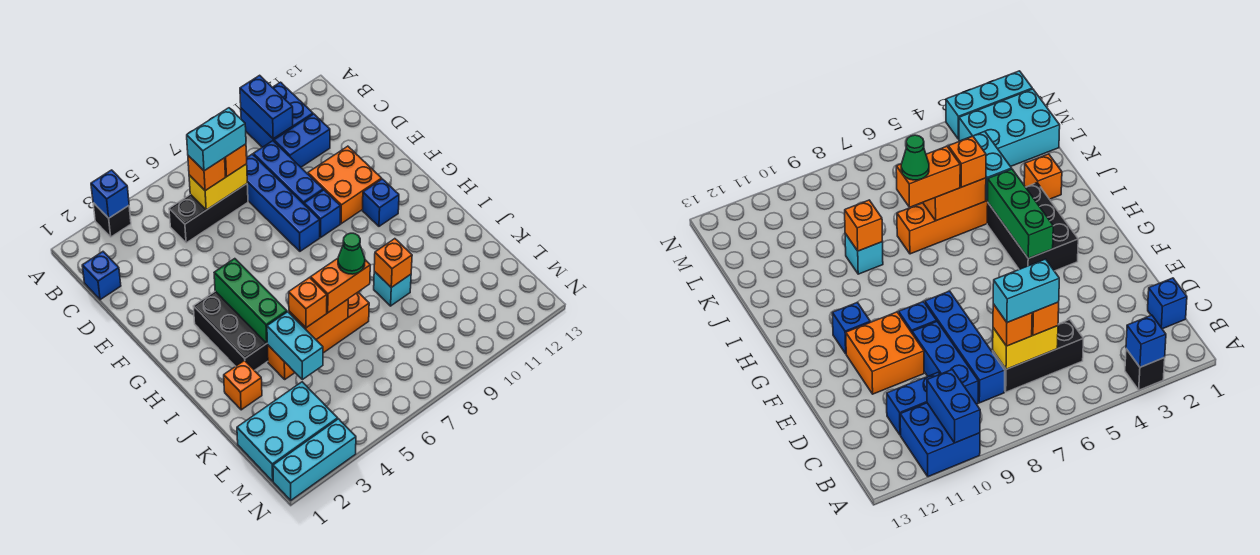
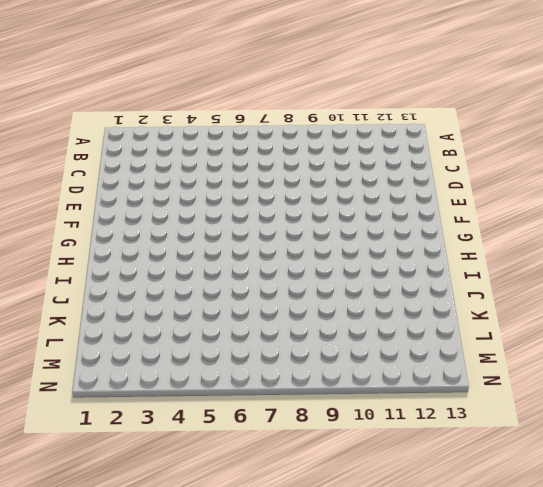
none -> black 1x1 brick [93,203,131,237]
none -> blue 2x2 brick [241,82,313,147]
none -> blue 1x1 brick [82,252,121,300]

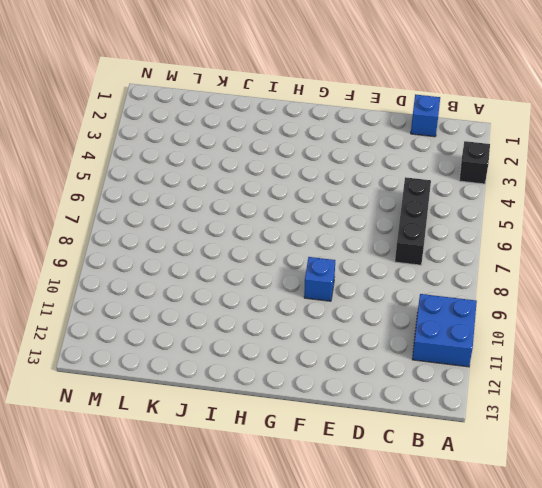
none -> blue 1x4 brick [247,154,320,251]
none -> blue 1x3 brick [253,141,323,204]
none -> blue 1x2 brick [274,114,330,167]

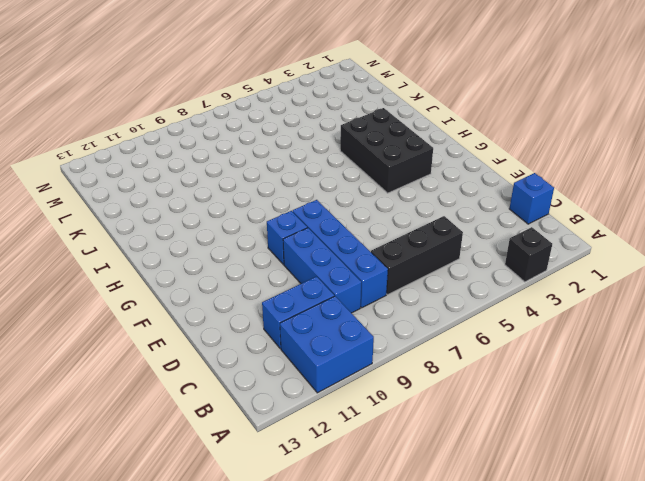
none -> orange 2x2 brick [308,146,382,224]
none -> blue 1x1 brick [362,179,399,226]
none -> orange 1x1 brick [224,361,262,410]

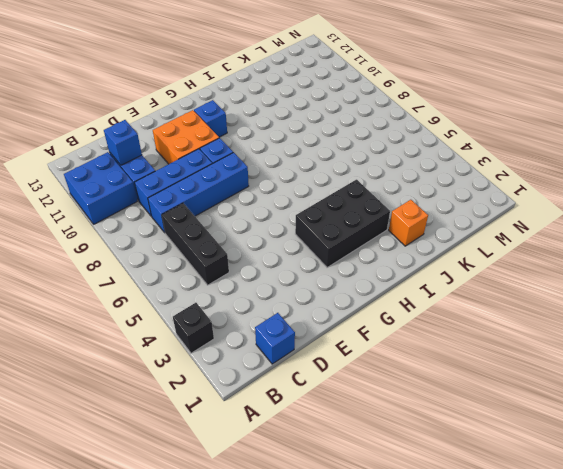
blue 1x1 brick [104,120,142,165] -> blue 1x1 brick moved to [91,170,129,218]
none -> orange 1x4 brick [268,292,369,379]
none -> cyan 1x1 brick [374,271,411,306]
none -> cyan 2x3 brick [237,382,338,481]

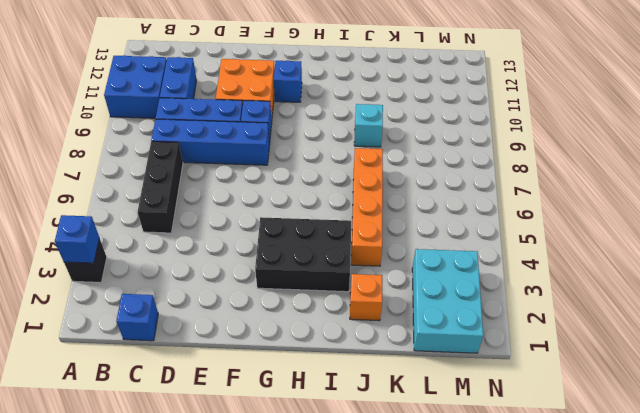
none -> cyan 1x3 brick [273,419,356,500]
none -> blue 1x2 brick [240,75,293,139]
none -> yellow 1x2 brick [189,164,247,210]

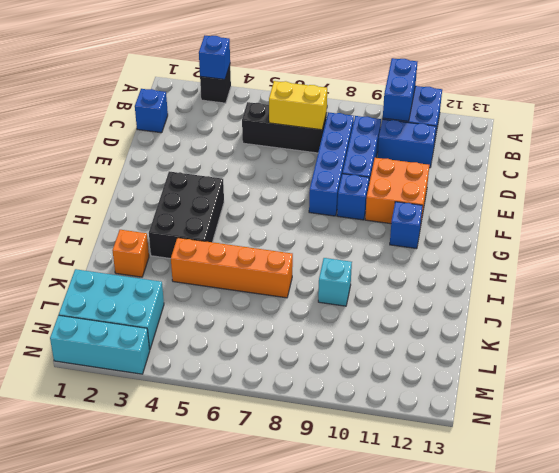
none -> green 1x3 brick [214,259,287,343]
none -> cyan 1x2 brick [267,312,323,380]
none -> orange 1x2 brick [289,299,348,339]

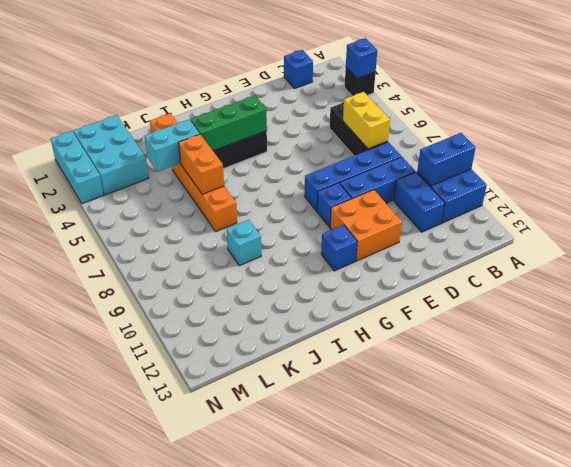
none -> orange 1x1 brick [374,239,412,288]
none -> orange 1x1 brick [188,156,225,191]
none -> orange 1x1 brick [225,144,247,177]

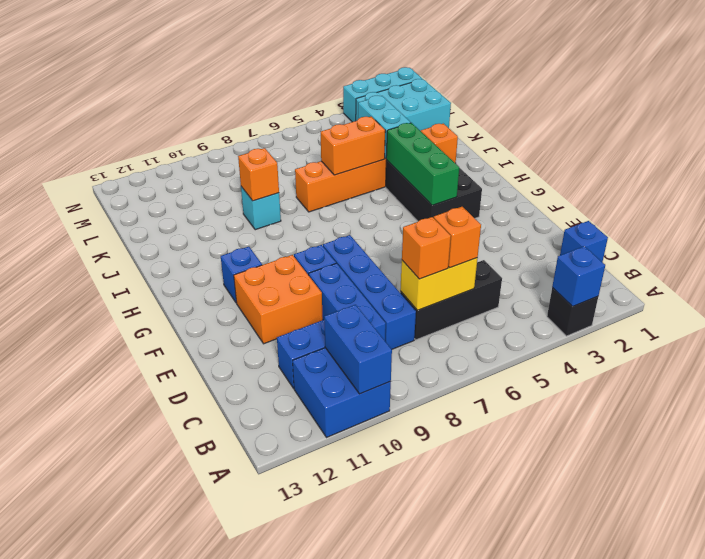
none -> orange 1x1 brick [289,277,327,328]
none -> orange 1x2 brick [311,258,370,313]
none -> cyan 1x2 brick [187,108,246,171]

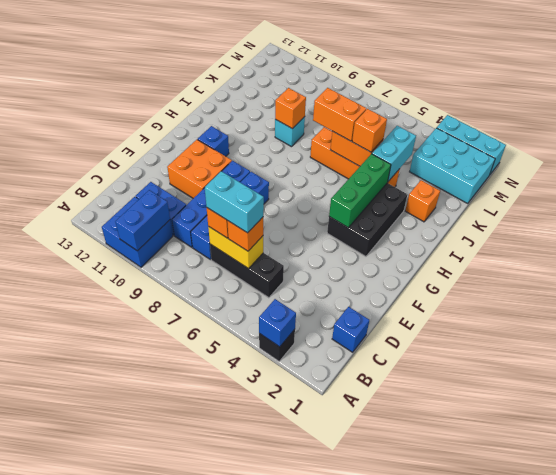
none -> green 1x1 cone [338,233,365,274]

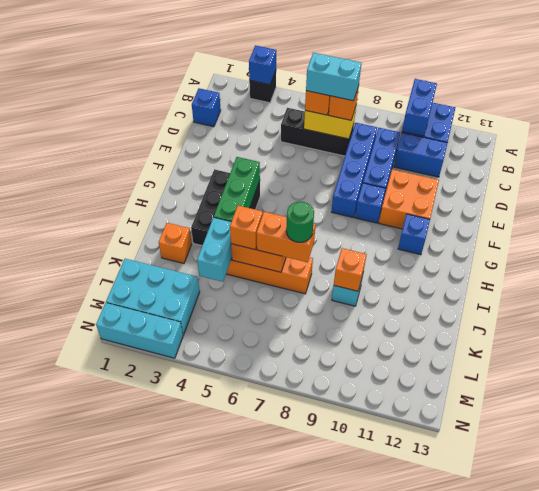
green 1x1 round brick [286,202,314,242] -> green 1x1 cone [338,233,365,274]

